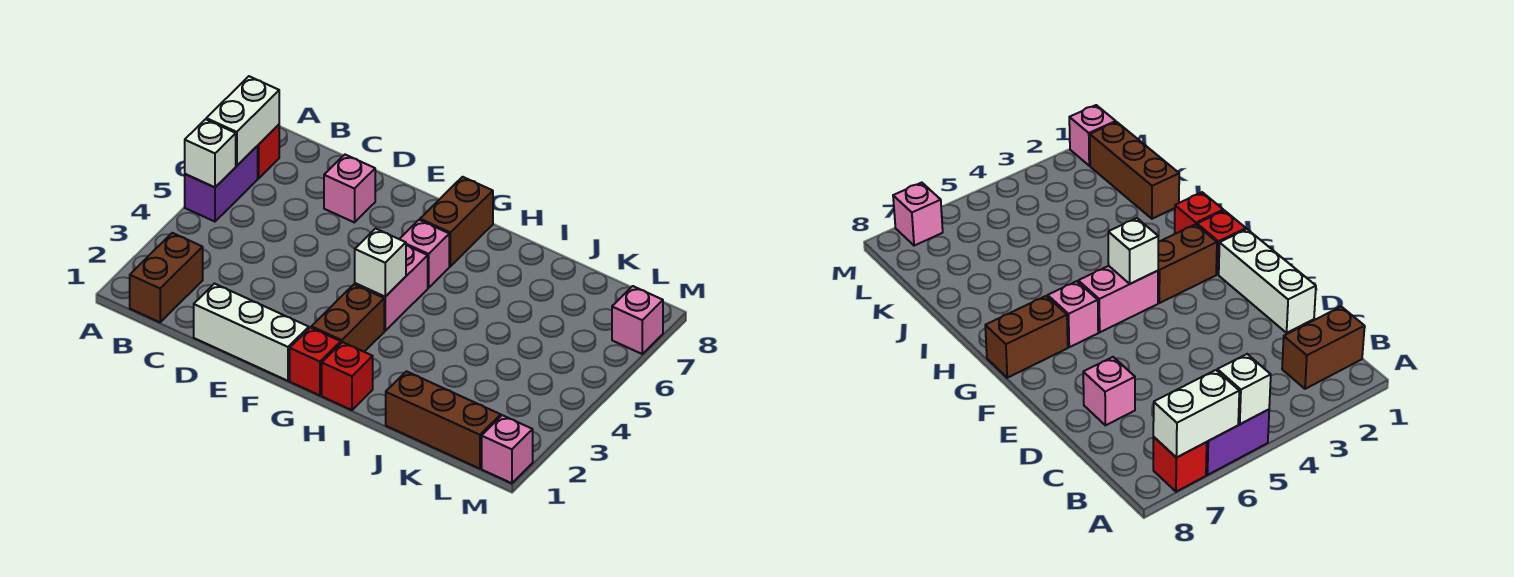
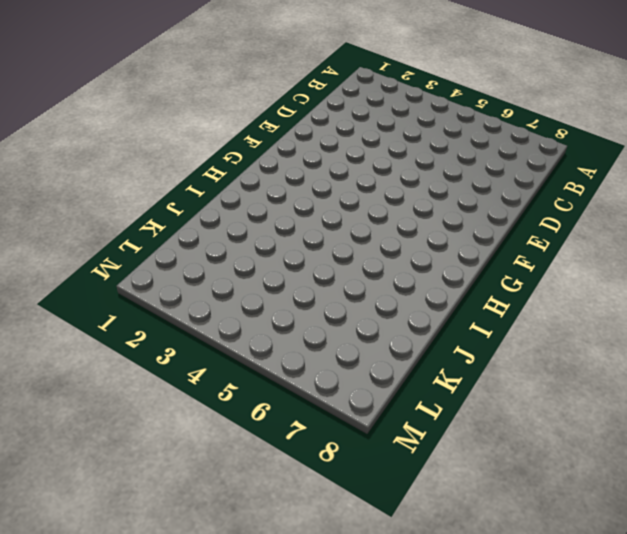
none -> purple 1x2 brick [185,146,258,222]
none -> red 1x1 brick [258,125,279,179]
none -> brown 1x2 brick [130,233,203,322]

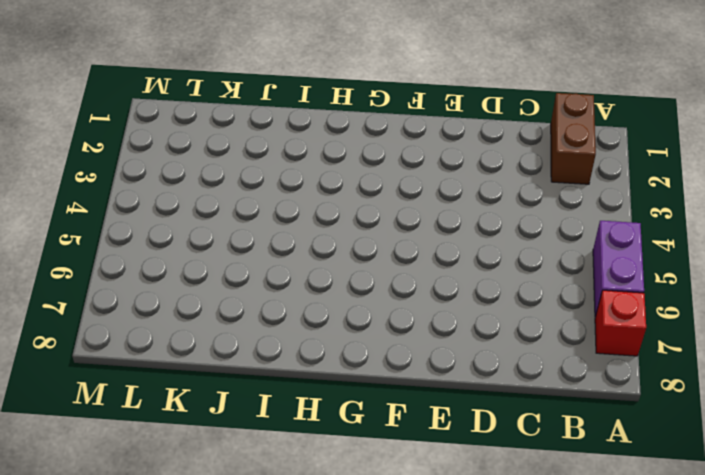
none -> white 1x3 brick [194,284,309,381]
none -> pink 1x1 brick [324,155,375,222]
none -> red 1x1 brick [290,327,341,395]

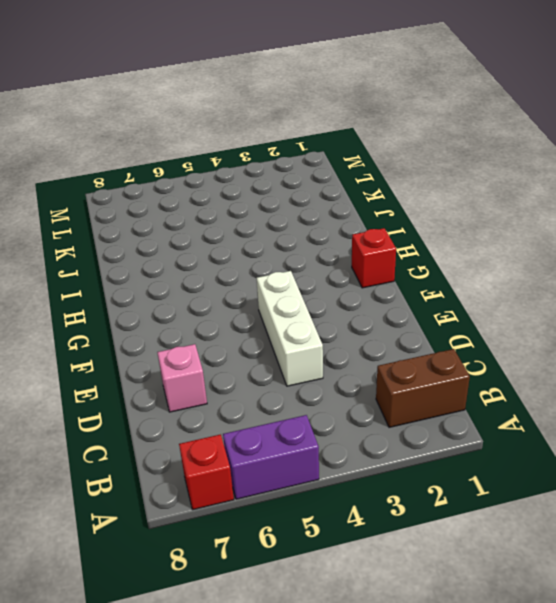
white 1x3 brick [257,271,323,386] -> white 1x3 brick moved to [194,284,309,381]
none -> brown 1x2 brick [311,284,384,352]
none -> pink 1x2 brick [355,245,428,331]
none -> pink 1x1 brick [400,220,449,288]

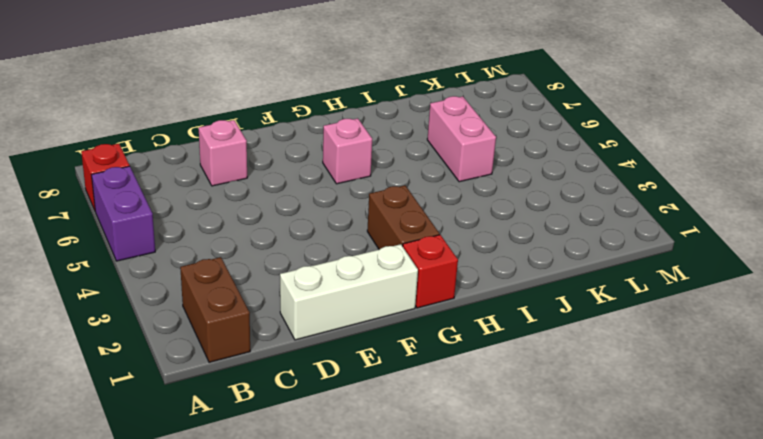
pink 1x2 brick [427,96,496,182] -> pink 1x2 brick moved to [355,245,428,331]
none -> brown 1x2 brick [420,177,493,266]
none -> red 1x1 brick [322,342,373,410]
none -> brown 1x3 brick [386,371,501,469]

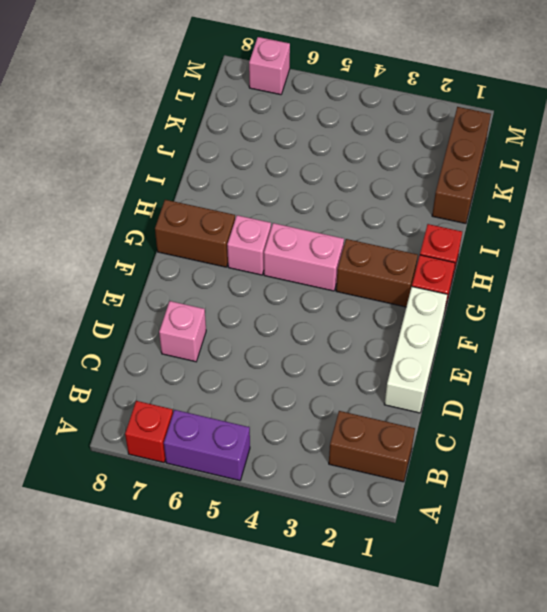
none -> pink 1x1 brick [482,415,533,483]
none -> white 1x1 brick [185,119,236,187]
none -> white 1x2 brick [206,76,279,166]

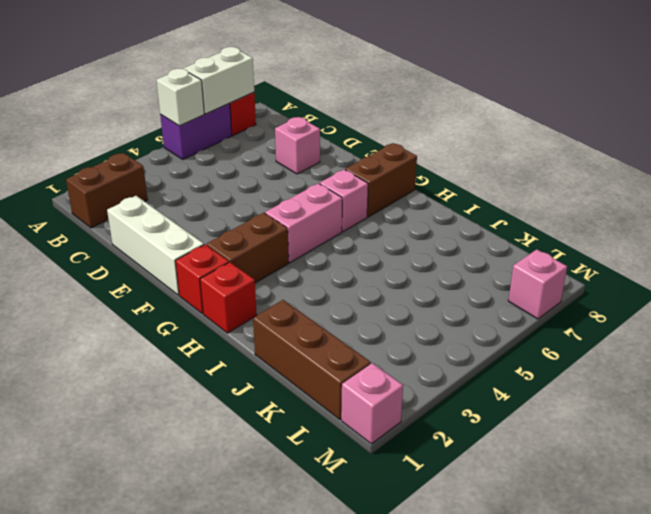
none -> white 1x1 brick [355,229,406,297]

